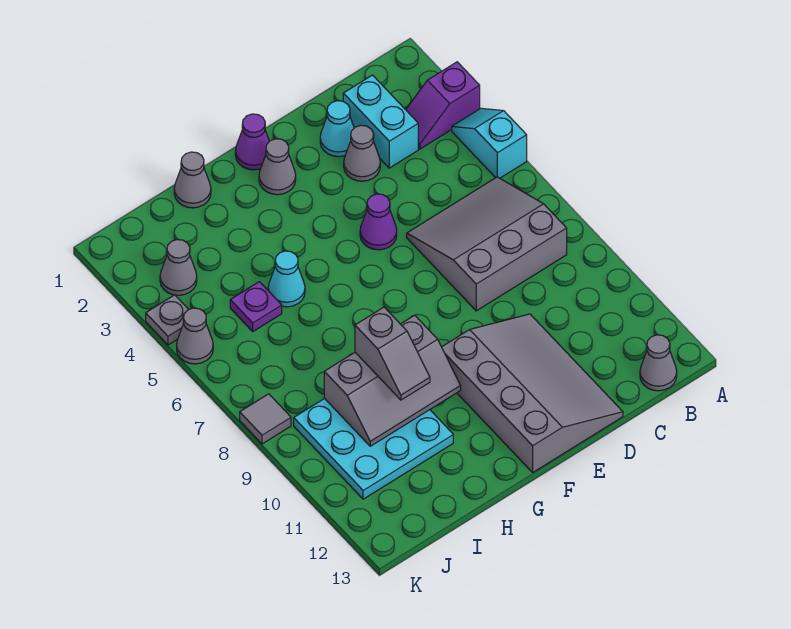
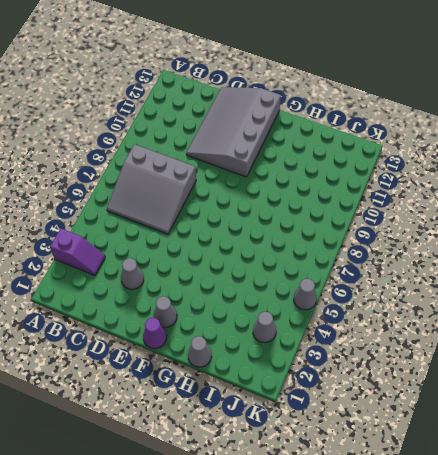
none -> cyan 1x2 slope [452,108,527,178]
none -> grey 1x1 cone [640,335,677,391]
none -> cyan 1x2 brick [343,75,418,168]

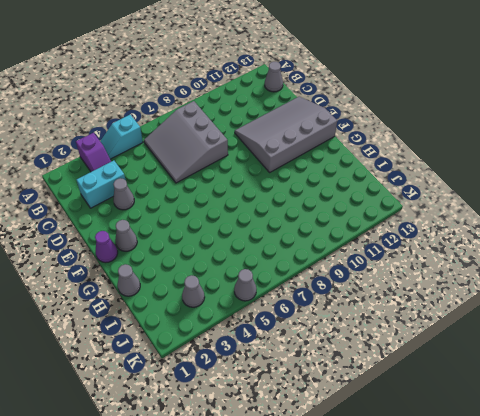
none -> cyan 1x1 cone [320,101,354,157]
none -> purple 1x1 cone [360,194,397,250]
none -> cyan 1x1 cone [268,251,305,307]

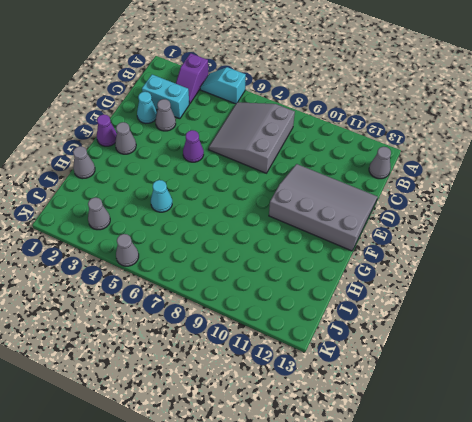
none -> cyan 3x3 plate [294,398,453,499]
none -> purple 1x1 plate [230,282,282,331]
none -> grey 1x1 plate [146,295,189,345]

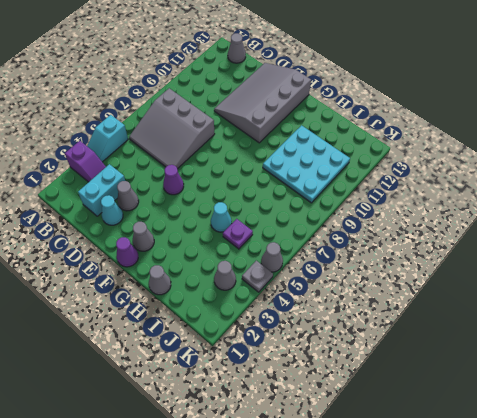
none -> grey 1x1 tile [240,394,291,444]
none -> grey 2x3 slope [324,315,461,446]
none -> grey 1x2 slope [355,307,430,400]

